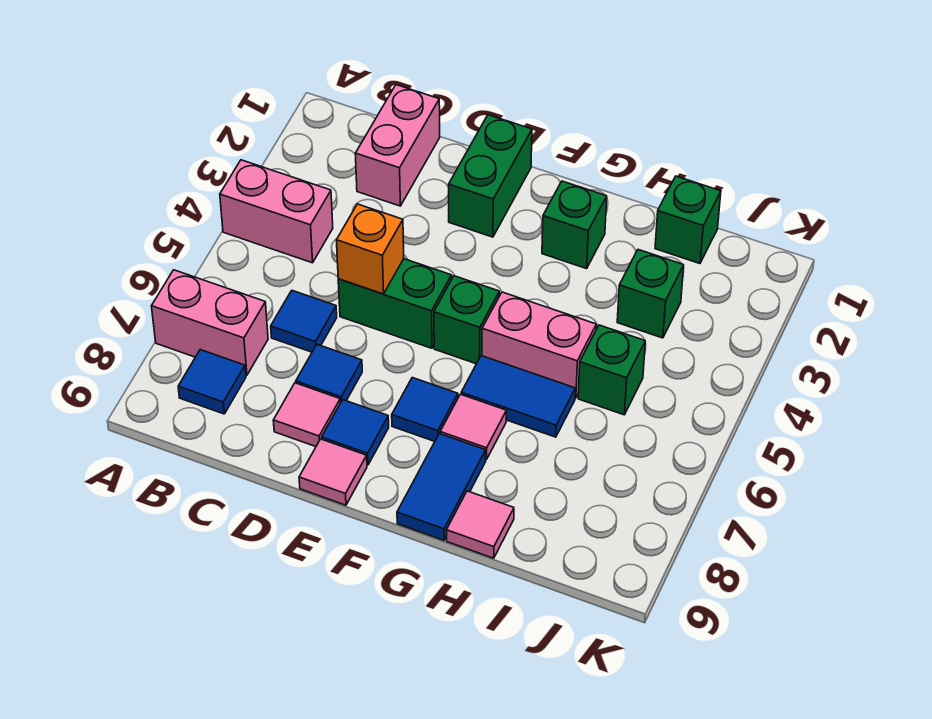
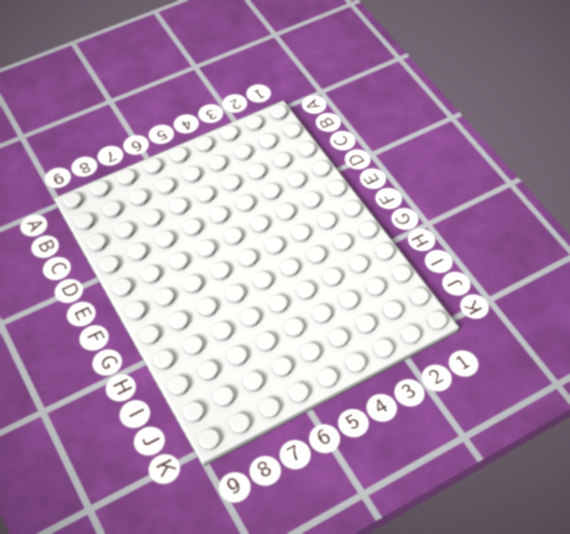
none -> pink 1x2 brick [220,160,333,263]
none -> pink 1x2 brick [152,270,268,375]
none -> blue 1x1 tile [178,350,246,414]

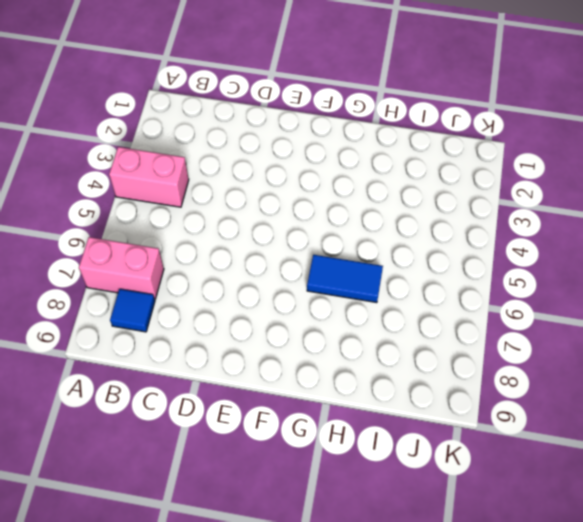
none -> pink 1x2 brick [355,85,440,206]
none -> blue 1x1 tile [271,291,337,352]
none -> green 1x2 brick [338,259,452,348]

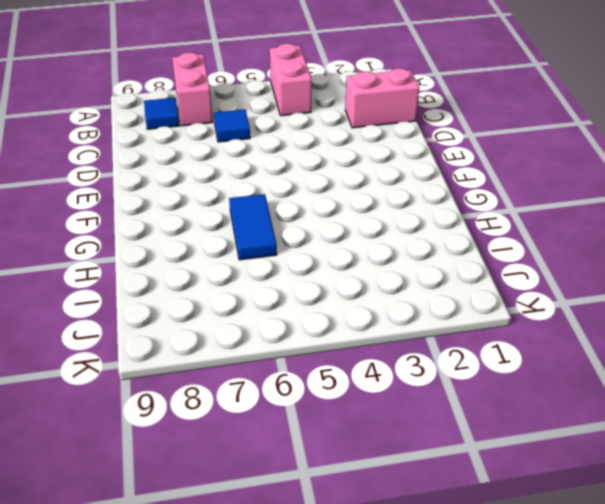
none -> green 1x2 brick [338,259,452,348]
none -> blue 1x1 tile [296,344,362,403]
none -> pink 1x1 tile [273,383,340,447]

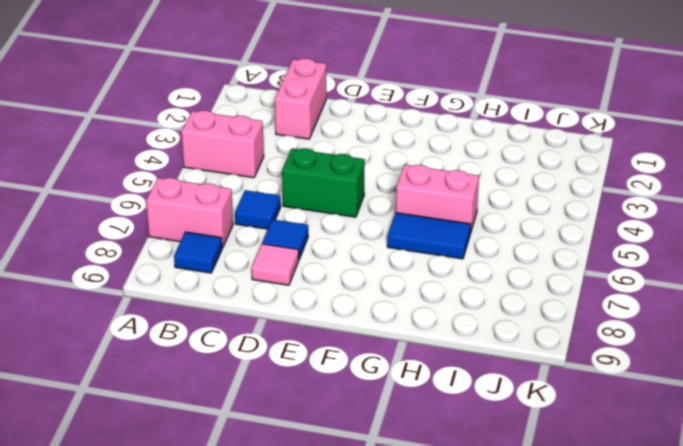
none -> green 1x2 brick [449,115,532,237]
none -> blue 1x1 tile [322,400,389,465]
none -> pink 1x1 tile [299,439,367,505]

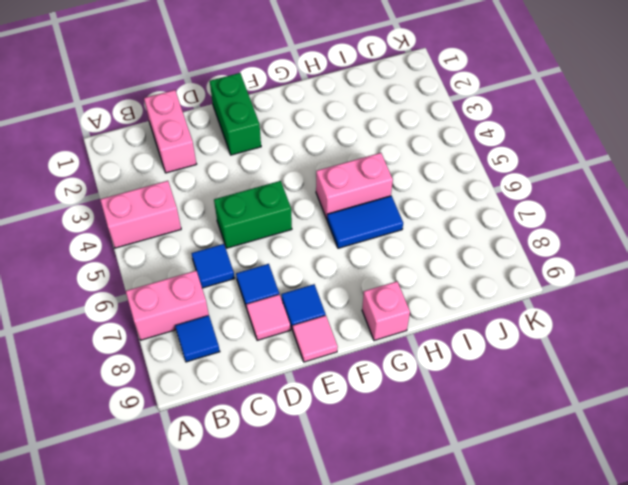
pink 1x1 brick [362,281,410,341] -> blue 1x2 tile [397,434,486,540]
none -> green 1x1 brick [434,276,499,364]
none -> blue 1x1 tile [392,378,458,441]
none -> green 1x1 brick [542,181,607,269]

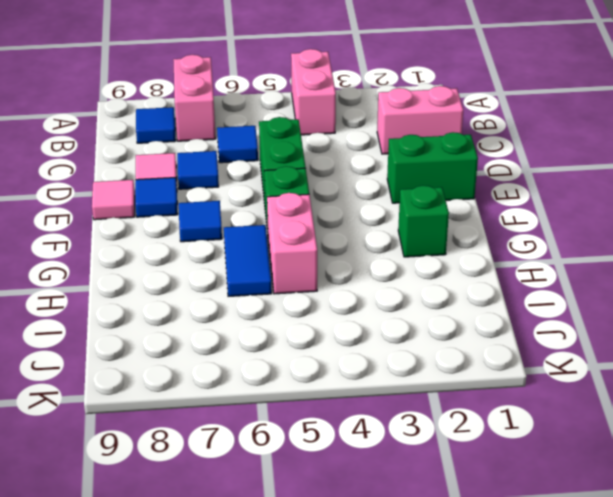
none -> pink 1x1 tile [440,394,506,460]
none -> blue 1x2 tile [397,434,486,540]
none -> pink 1x1 tile [447,491,514,558]

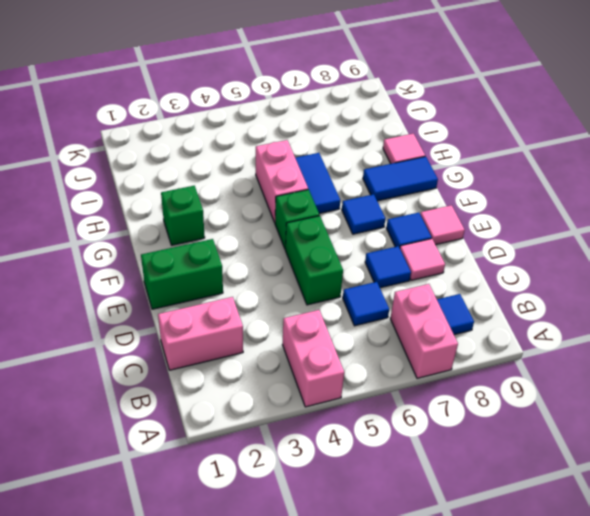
none -> pink 1x1 tile [440,394,506,460]
none -> green 1x1 brick [655,176,721,264]
none -> green 1x1 brick [617,250,684,338]

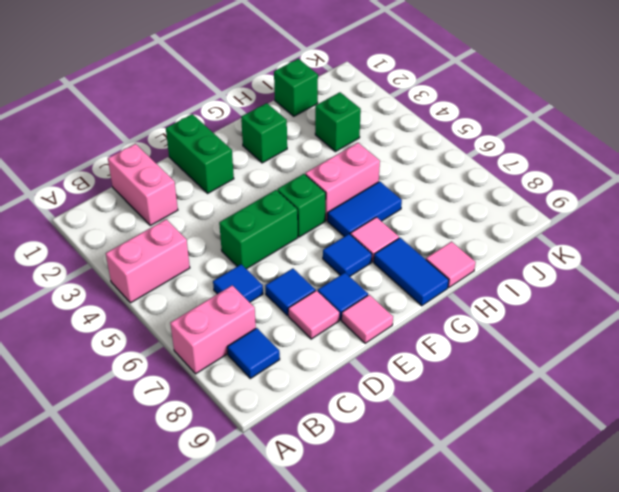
none -> green 1x1 brick [578,325,645,415]
none -> orange 1x1 brick [337,204,404,294]

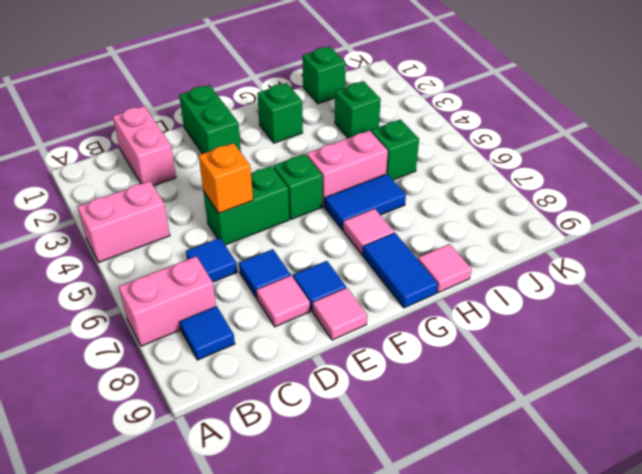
none -> blue 1x1 tile [392,378,458,441]

